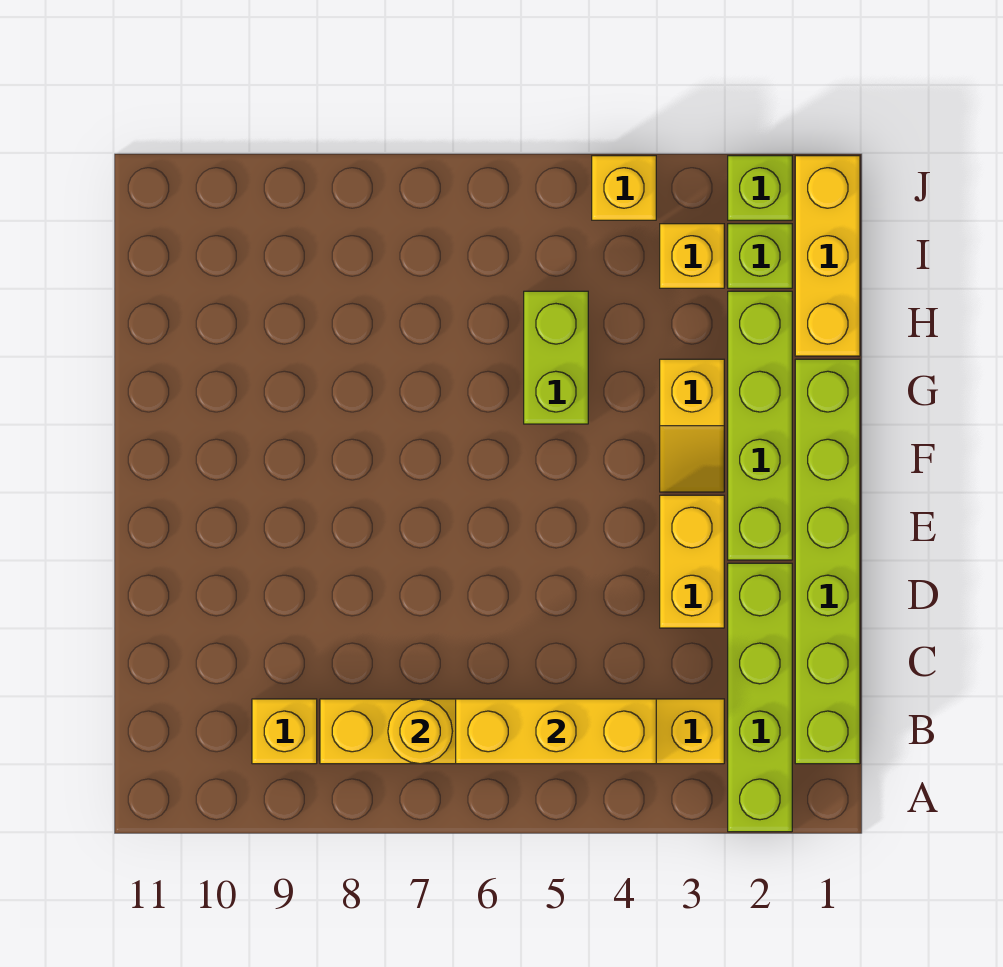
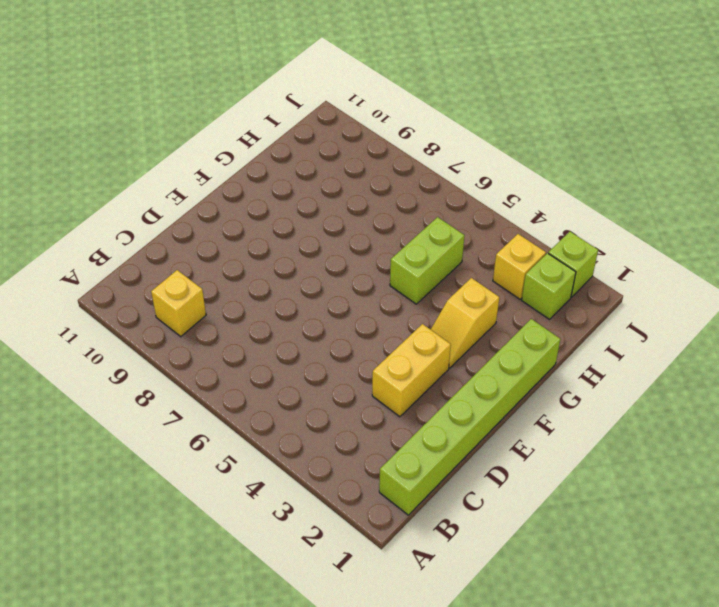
none -> lime 1x4 brick [728,563,792,832]
none -> yellow 1x6 brick [320,699,724,764]
none -> lime 1x4 brick [728,291,792,560]

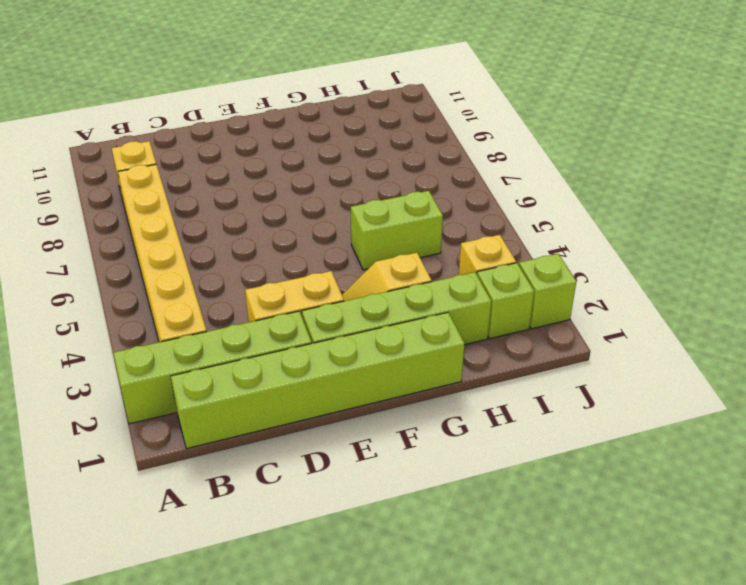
none -> yellow 1x3 brick [795,156,860,356]
none -> yellow 1x1 brick [592,156,656,220]
none -> yellow 1x3 brick [456,699,656,764]

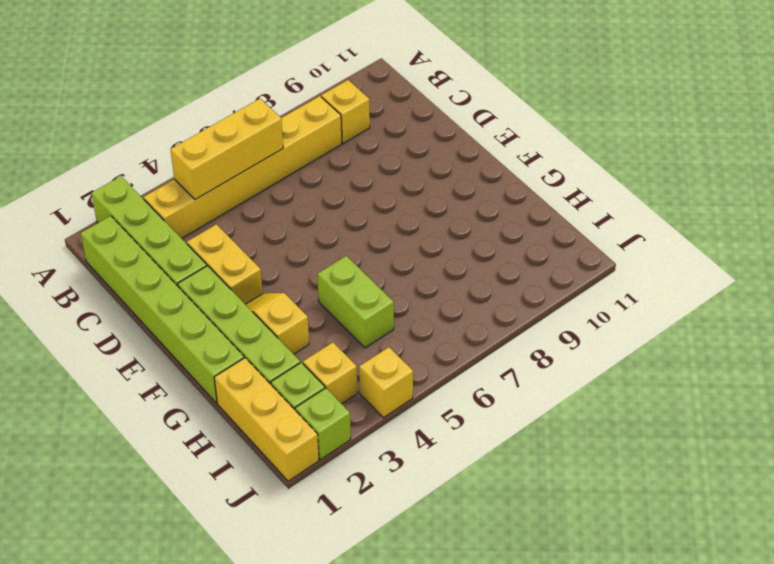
none -> yellow 1x1 round brick [388,699,453,764]

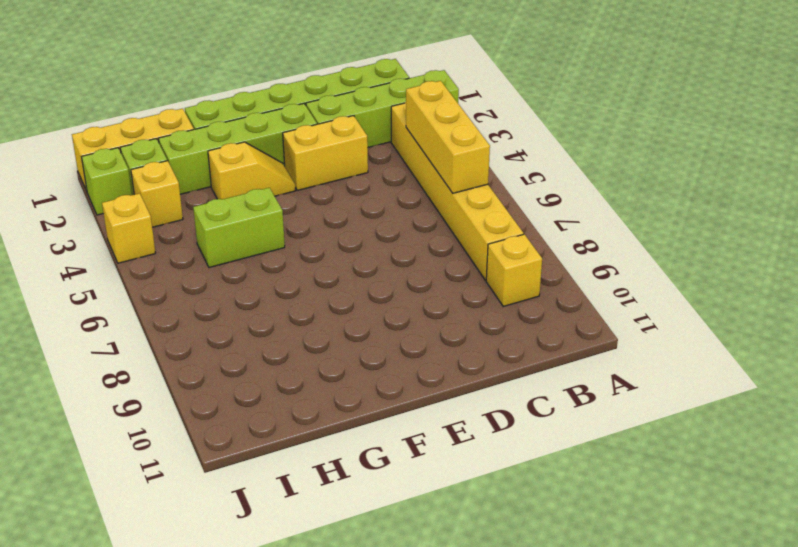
none -> yellow 1x1 round brick [388,699,453,764]

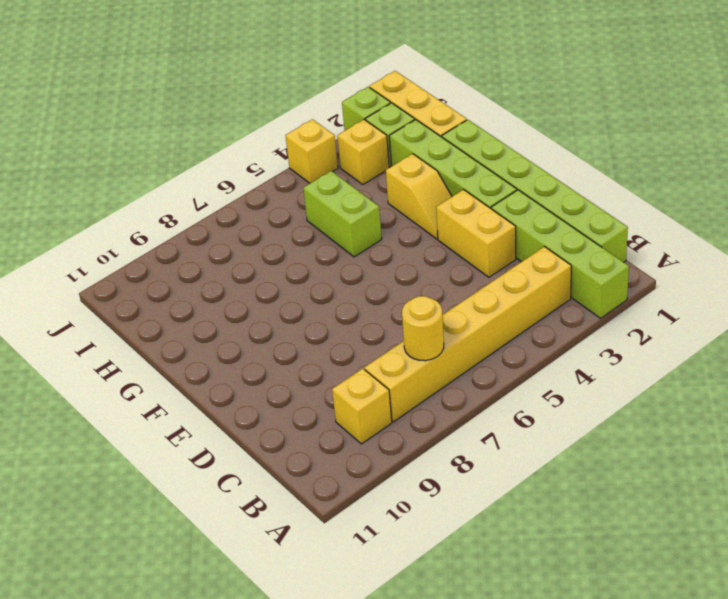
none -> yellow 1x3 brick [456,699,656,764]

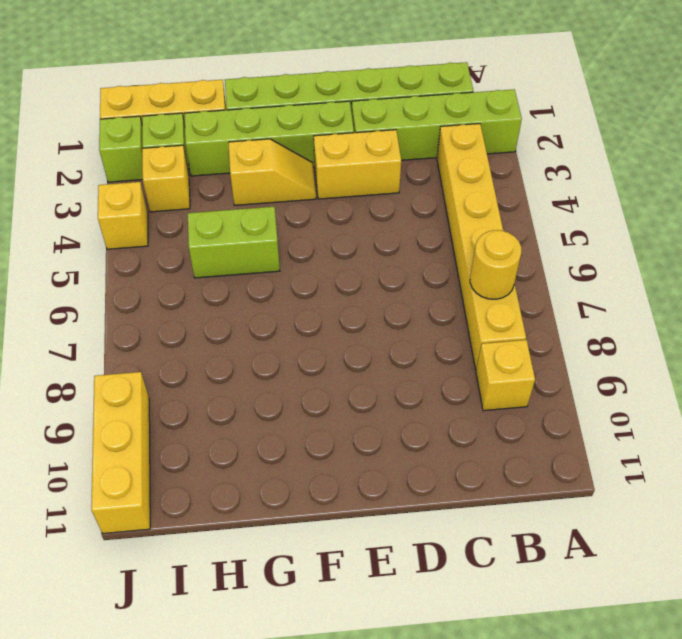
yellow 1x3 brick [91,372,150,533] -> yellow 1x3 brick moved to [456,699,656,764]

